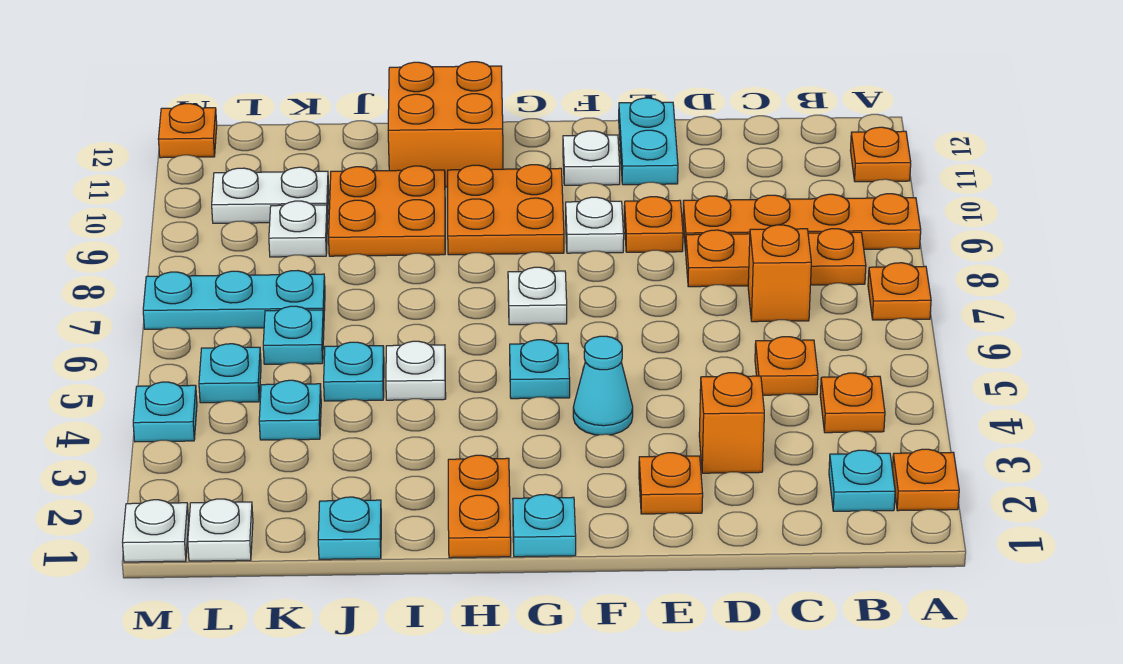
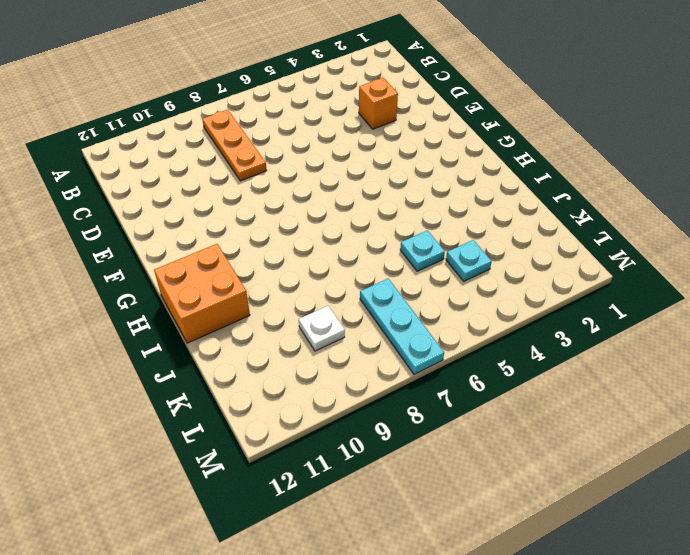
none -> orange 1x1 plate [892,449,959,511]
none -> orange 1x1 plate [868,263,931,320]
none -> orange 1x4 plate [683,194,921,251]
none -> orange 1x1 plate [850,127,911,182]

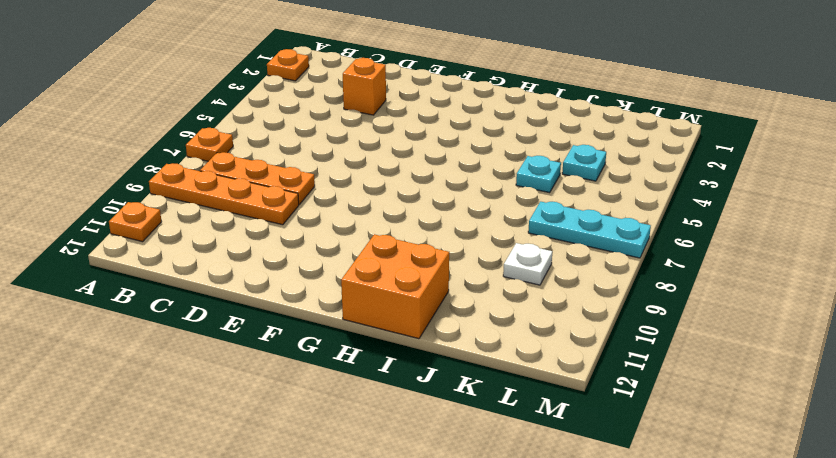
none -> cyan 1x1 plate [829,450,895,511]
none -> orange 1x1 plate [820,373,885,433]
none -> orange 1x1 plate [755,337,818,395]
none -> orange 1x1 brick [748,225,811,322]

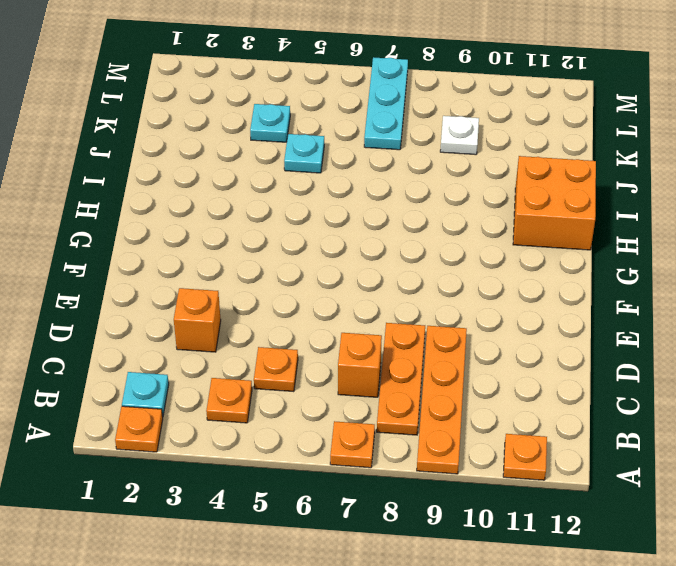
none -> orange 1x1 plate [639,453,703,514]
none -> orange 1x1 plate [624,197,683,252]
none -> cyan 1x2 plate [619,98,678,185]
none -> cyan 1x1 cone [573,336,633,435]

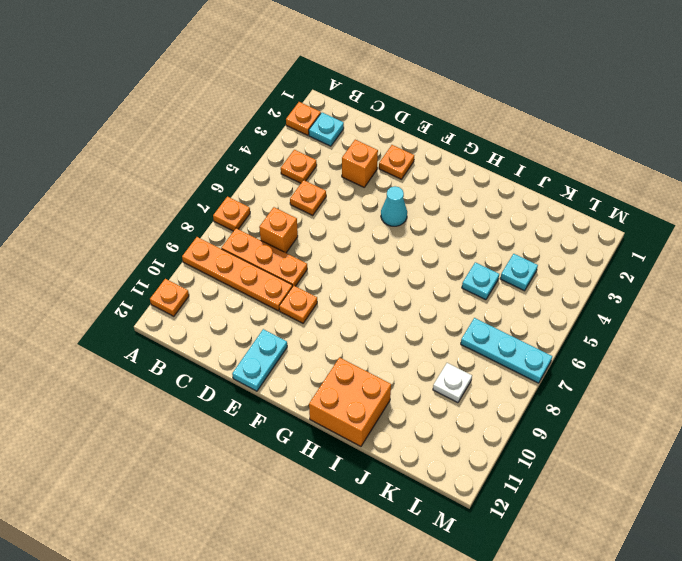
none -> white 1x1 plate [566,197,624,253]
none -> white 1x1 plate [563,131,620,185]
none -> cyan 1x1 plate [513,494,576,557]
none -> cyan 1x1 plate [510,340,570,399]

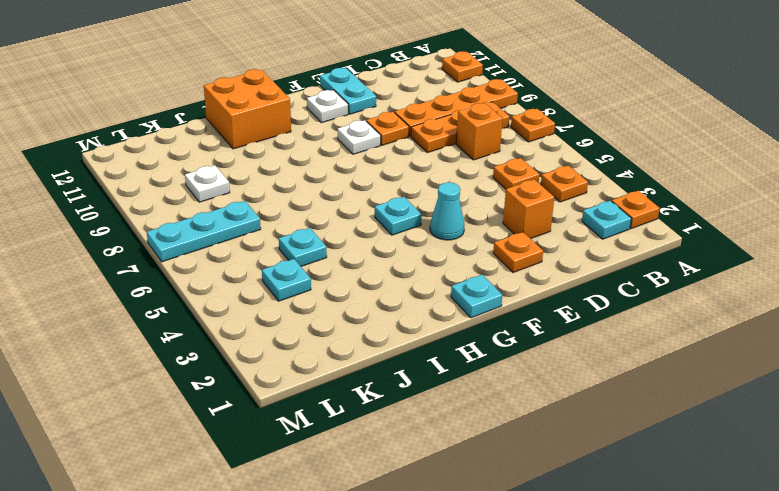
none -> white 1x1 plate [508,267,567,325]
none -> orange 2x2 plate [448,165,564,255]
none -> orange 1x2 plate [448,455,511,558]
none -> white 1x1 plate [386,341,446,400]

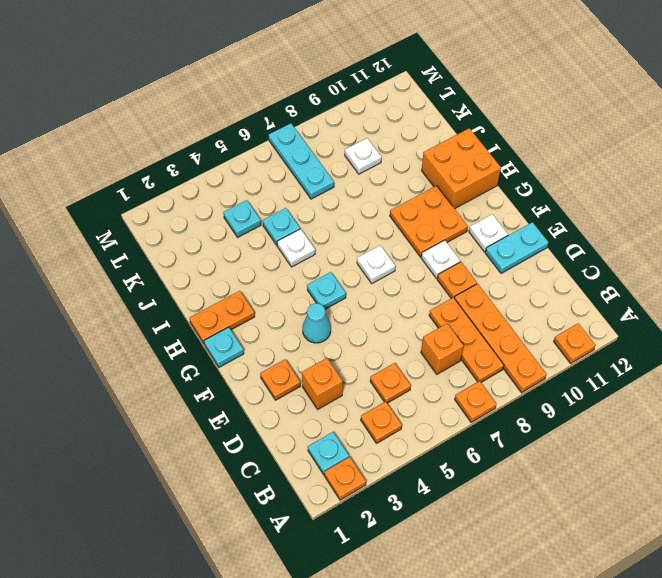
none -> orange 2x2 plate [329,166,445,256]
none -> cyan 1x1 plate [318,497,381,559]
none -> cyan 1x1 plate [263,306,324,364]
none -> white 1x2 plate [212,167,329,223]

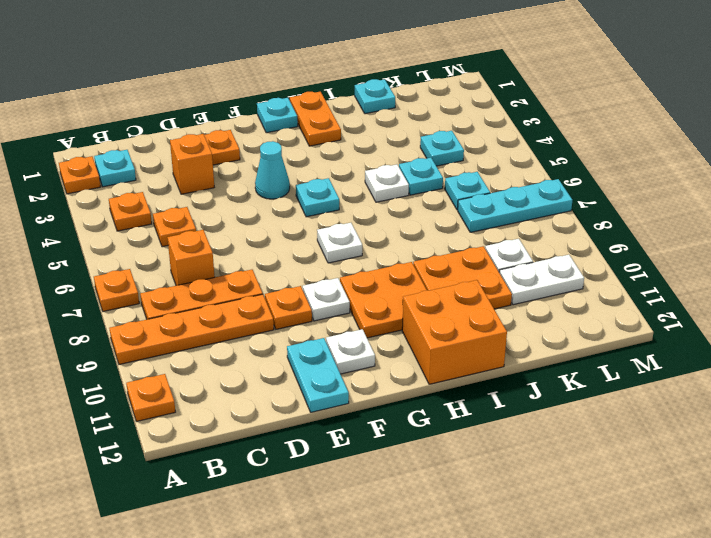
none -> white 1x1 plate [188,499,253,561]
none -> cyan 1x1 plate [199,344,261,403]
none -> white 1x1 plate [123,500,189,562]
none -> cyan 1x1 plate [133,382,197,442]

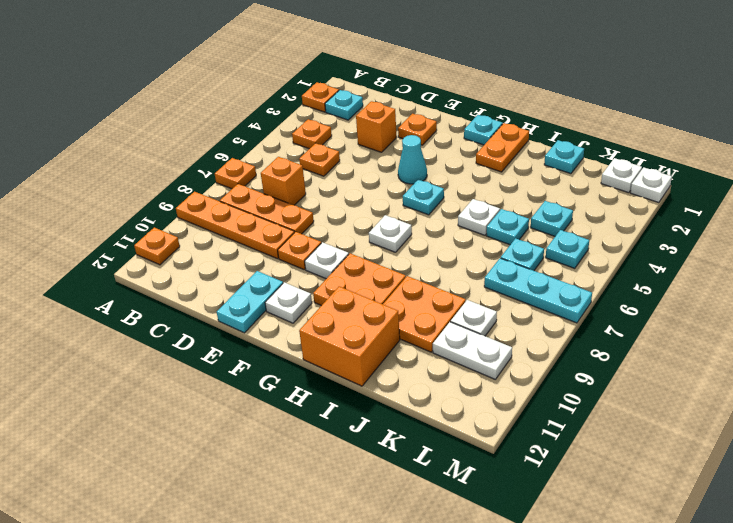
none -> cyan 1x1 plate [133,382,197,442]
none -> orange 1x1 plate [158,104,217,158]

